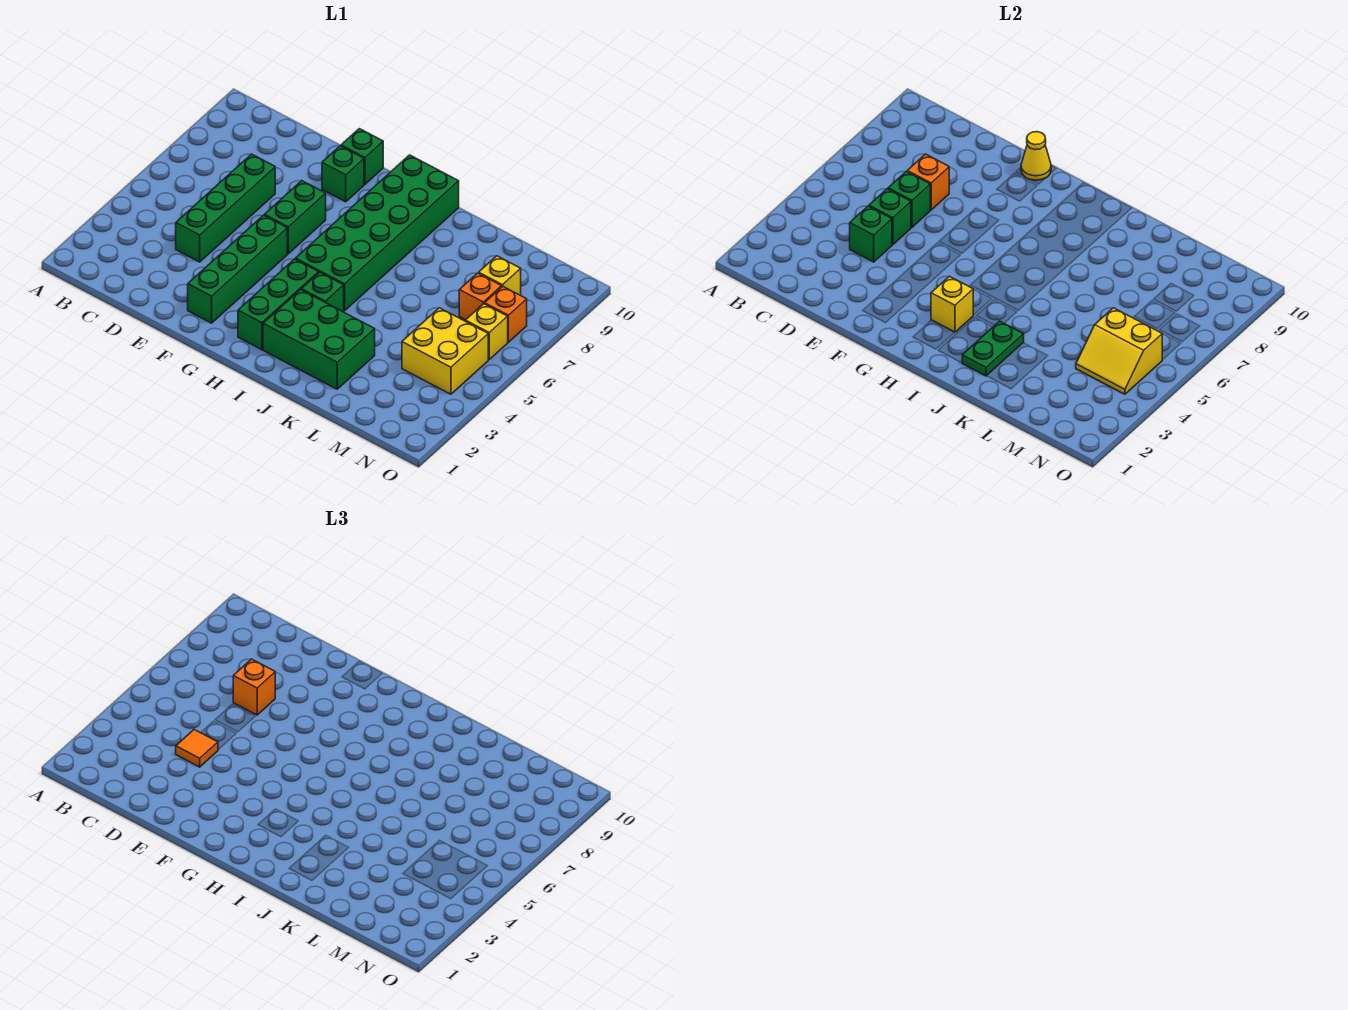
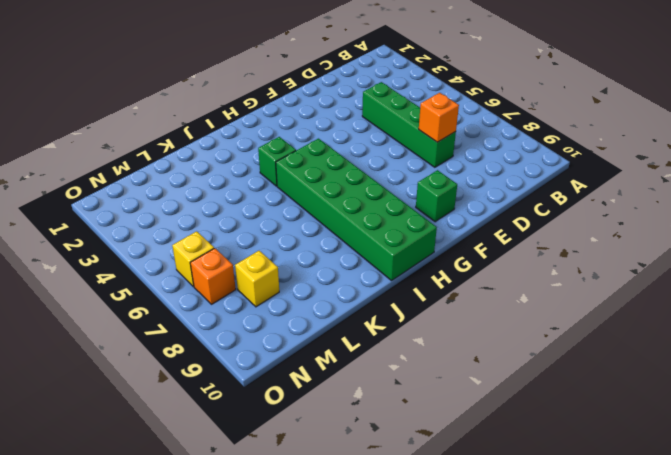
none -> green 1x4 brick [188,215,287,323]
none -> green 1x2 brick [264,181,326,254]
none -> green 1x1 brick [341,129,383,184]

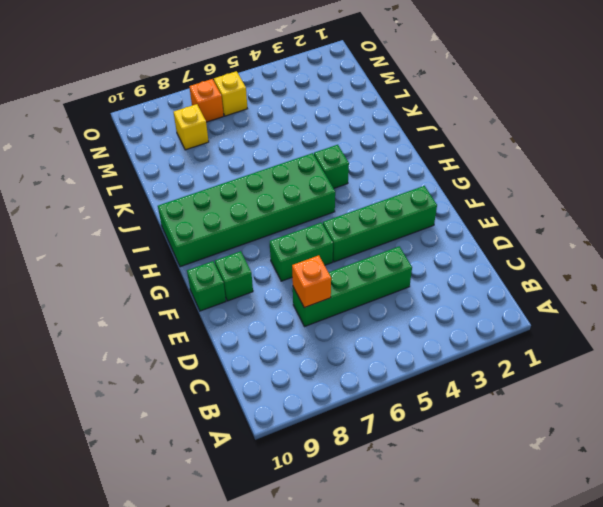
none -> green 1x3 brick [238,259,318,350]
none -> green 2x3 brick [263,290,375,389]
none -> yellow 2x2 brick [402,308,488,394]

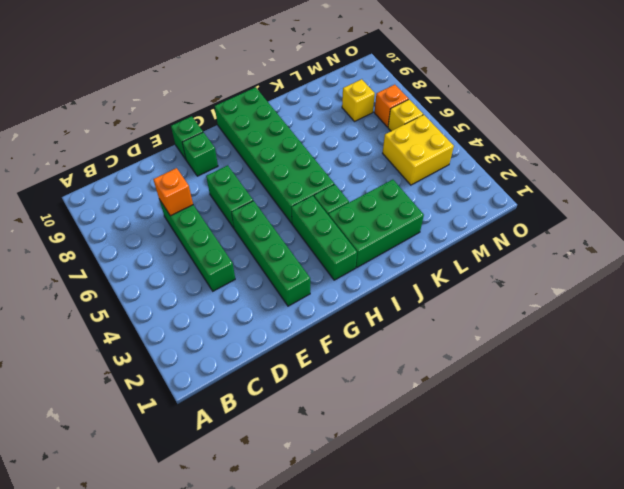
none -> orange 1x1 brick [459,273,502,320]
none -> green 1x1 brick [850,206,892,262]
none -> green 1x1 brick [869,189,911,245]

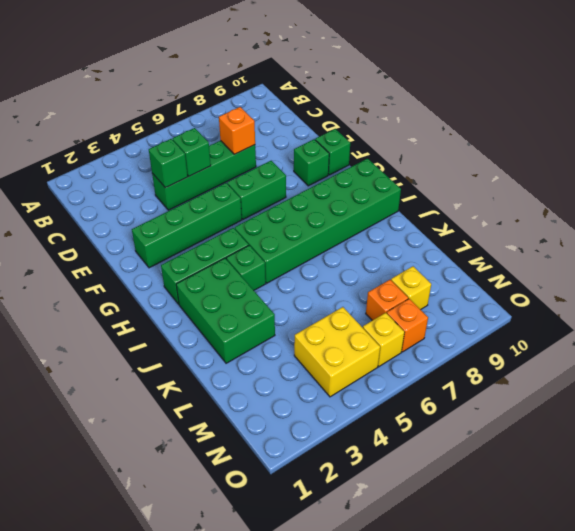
none -> green 1x1 brick [888,172,930,227]
none -> yellow 1x1 cone [1021,132,1051,180]
none -> yellow 1x1 brick [931,276,973,332]

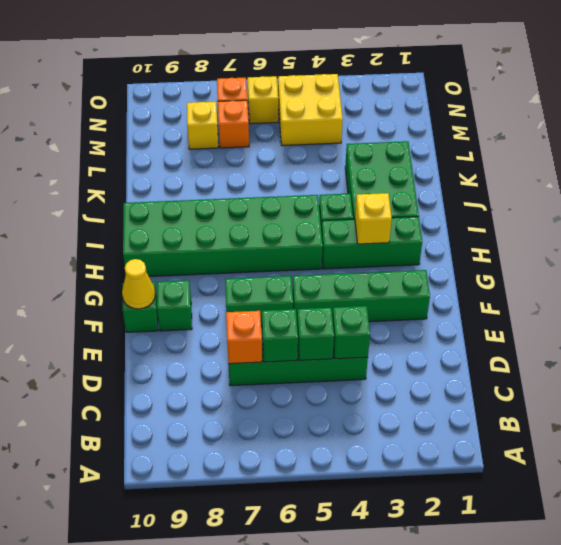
none -> green 1x2 plate [962,321,1024,376]
none -> yellow 2x2 slope [1076,308,1162,394]
none -> orange 1x1 tile [176,730,218,767]

